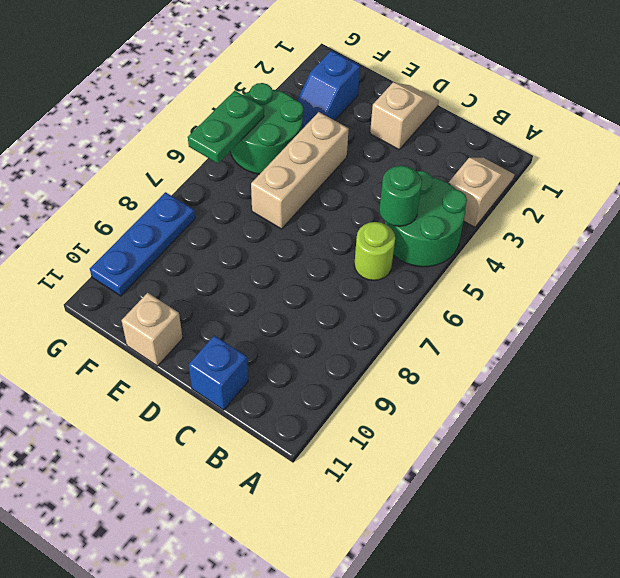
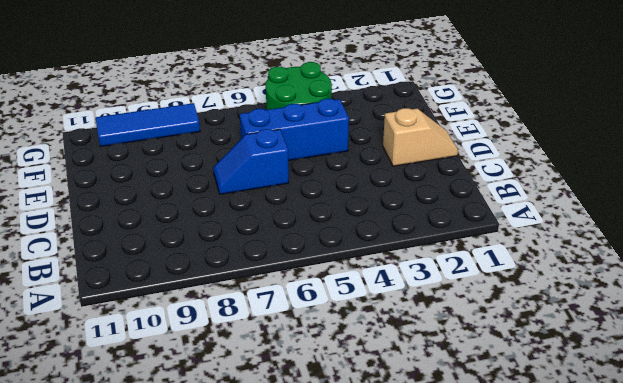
blue 1x2 slope [213,129,289,194] -> blue 1x2 slope moved to [297,51,360,129]
blue 1x3 brick [240,99,349,160] -> tan 1x3 brick [251,112,349,229]
blue 1x3 tile [96,103,200,147] -> blue 1x3 plate [90,192,195,296]
none -> tan 1x2 slope [449,158,514,227]
none -> green 2x2 round brick [385,171,467,267]
none -> lime 1x1 round brick [354,222,395,280]

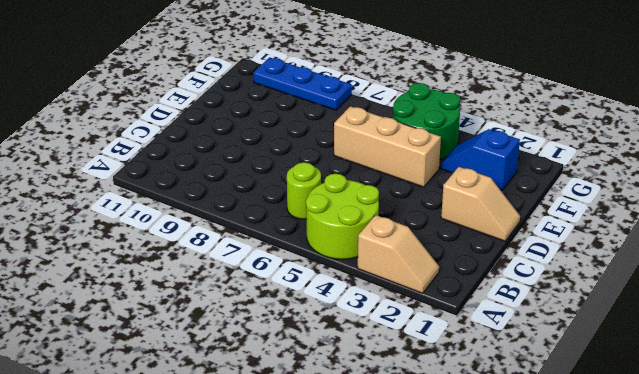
lime 2x2 round brick [306,174,379,259] -> green 2x2 round brick [385,171,467,267]
none -> blue 1x1 brick [189,336,248,410]
none -> tan 1x1 brick [122,293,183,366]
none -> green 1x1 round brick [379,166,422,226]

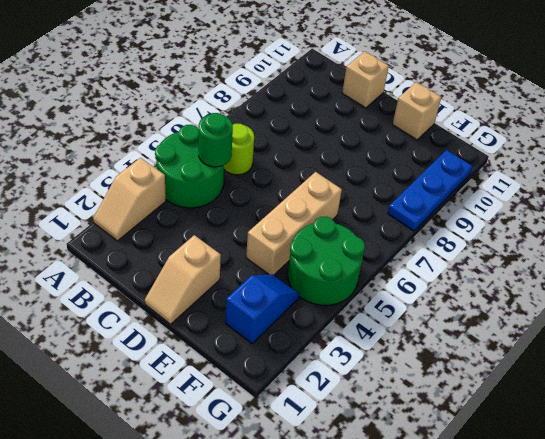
tan 1x1 brick [342,51,389,108] -> blue 1x1 brick [189,336,248,410]
none -> green 1x2 plate [188,91,264,164]

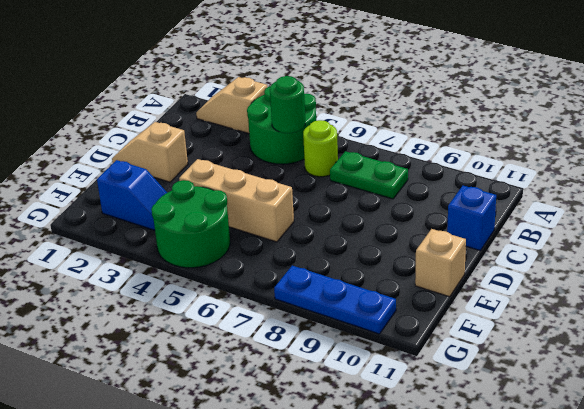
green 1x2 plate [330,151,408,199] -> green 1x2 plate moved to [188,91,264,164]

